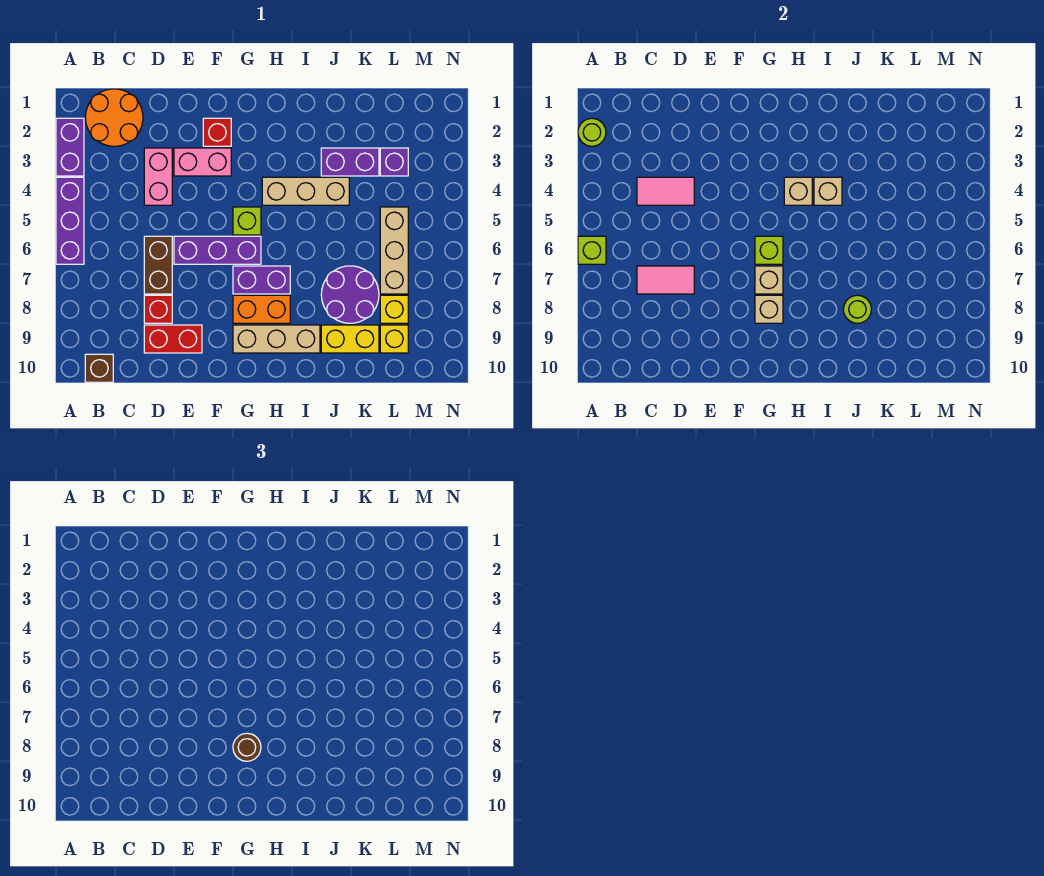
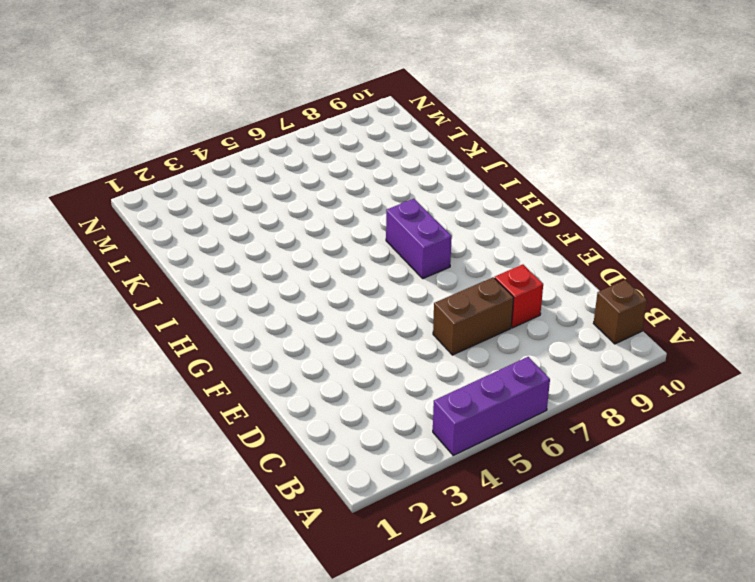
none -> purple 1x2 brick [56,118,84,176]
none -> orange 2x2 round brick [85,89,143,146]
none -> pink 1x2 brick [144,148,172,205]
none -> red 1x2 brick [144,325,202,353]

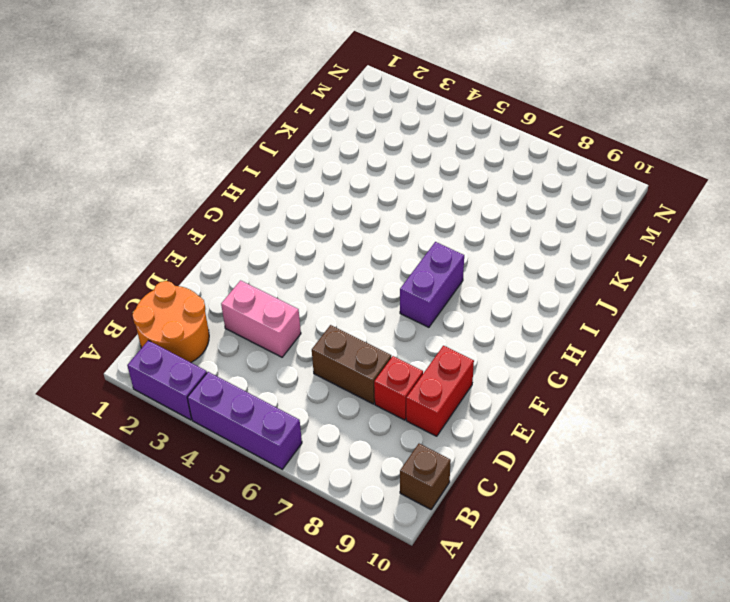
none -> pink 1x2 brick [174,148,231,176]
none -> purple 1x3 brick [174,236,261,264]
none -> red 1x1 brick [203,118,231,146]
none -> lime 1x1 brick [233,207,261,235]

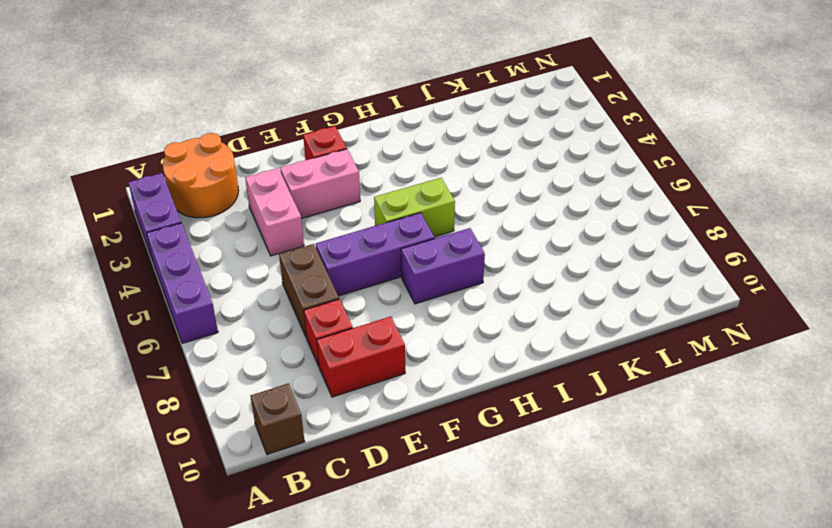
lime 1x2 brick [374,178,455,237] -> lime 1x1 brick [233,207,261,235]
none -> orange 1x2 brick [233,295,290,323]
none -> tan 1x3 brick [233,325,320,353]
none -> tan 1x3 brick [262,177,349,205]
none -> purple 1x2 brick [321,148,379,176]

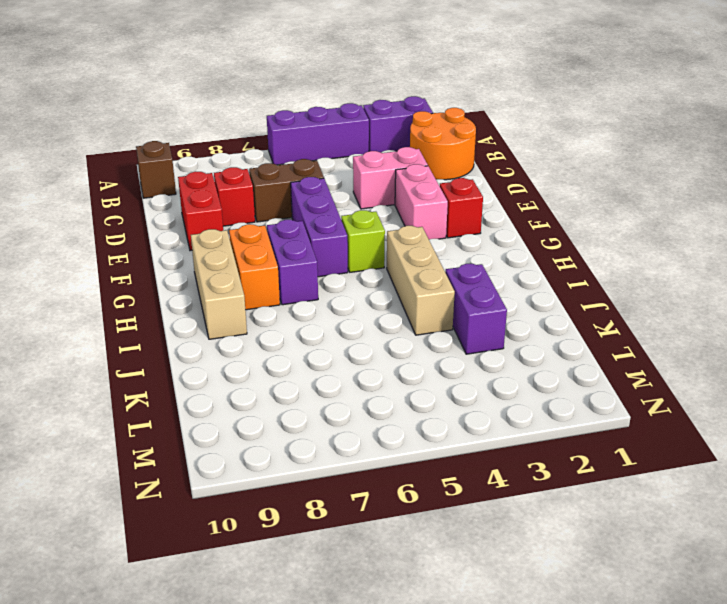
none -> purple 2x2 round brick [321,266,379,323]
none -> yellow 1x2 brick [321,325,379,353]
none -> purple 1x1 brick [380,148,408,176]
none -> tan 1x3 brick [380,207,408,294]

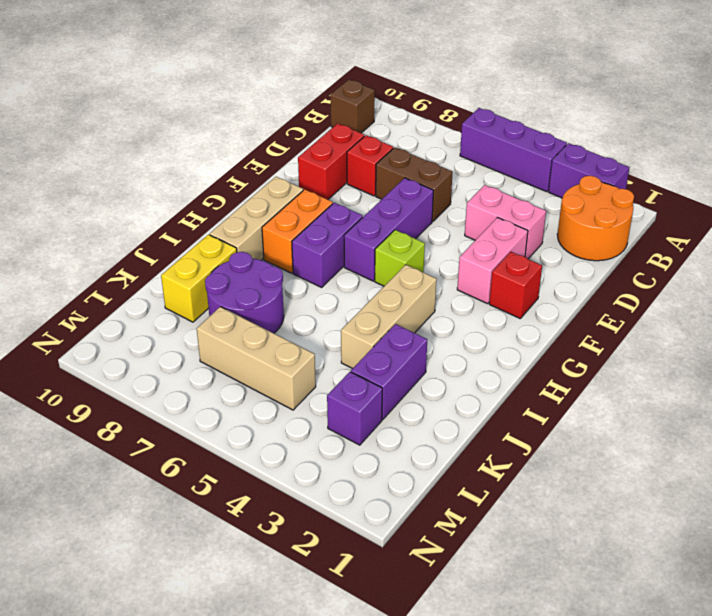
none -> yellow 1x1 brick [380,295,408,323]
none -> yellow 1x1 brick [380,325,408,353]
none -> lime 1x1 round brick [578,118,606,146]
none -> lime 1x1 brick [578,236,606,264]

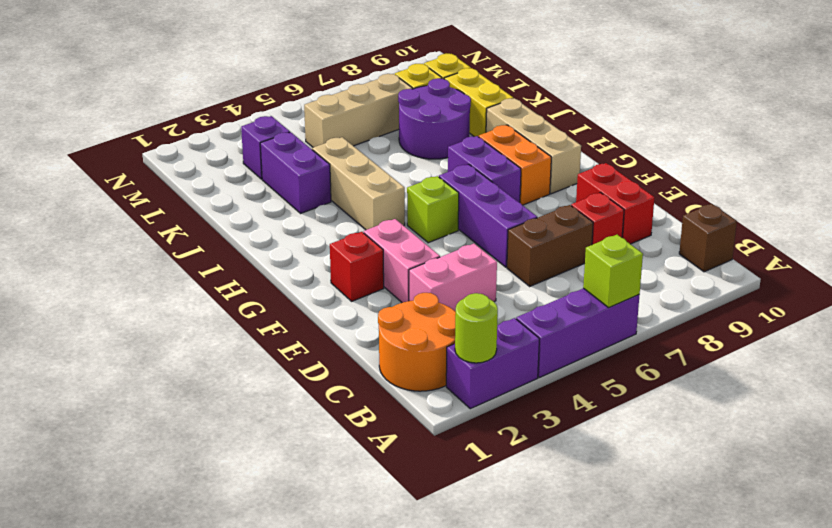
none -> pink 1x2 tile [637,177,694,205]
none -> pink 1x2 tile [637,266,694,294]
none -> lime 1x1 brick [755,236,783,264]
none -> tan 1x1 brick [755,266,783,294]

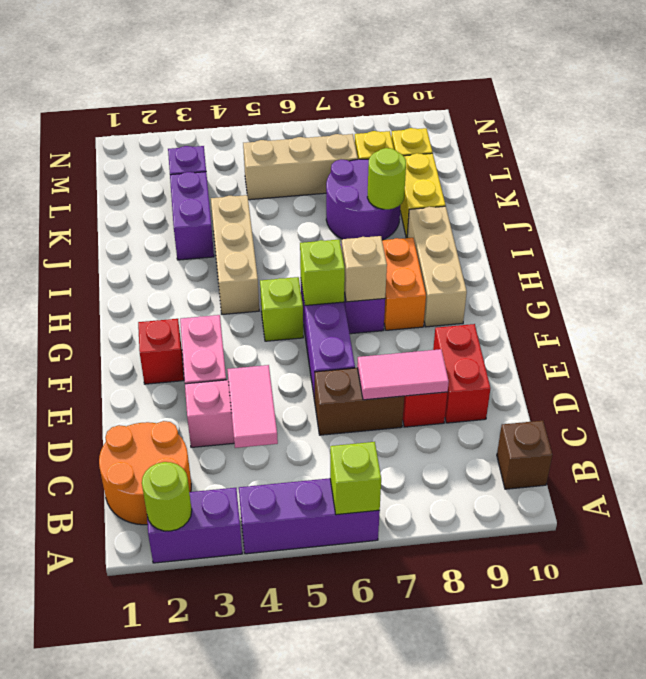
pink 1x2 tile [357,349,449,400] -> pink 1x2 tile turned to [637,266,694,294]
none -> tan 1x1 brick [755,295,783,323]
none -> tan 1x1 brick [784,177,812,205]
none -> tan 1x1 brick [814,177,842,205]
none -> brown 1x1 round brick [233,733,261,761]

